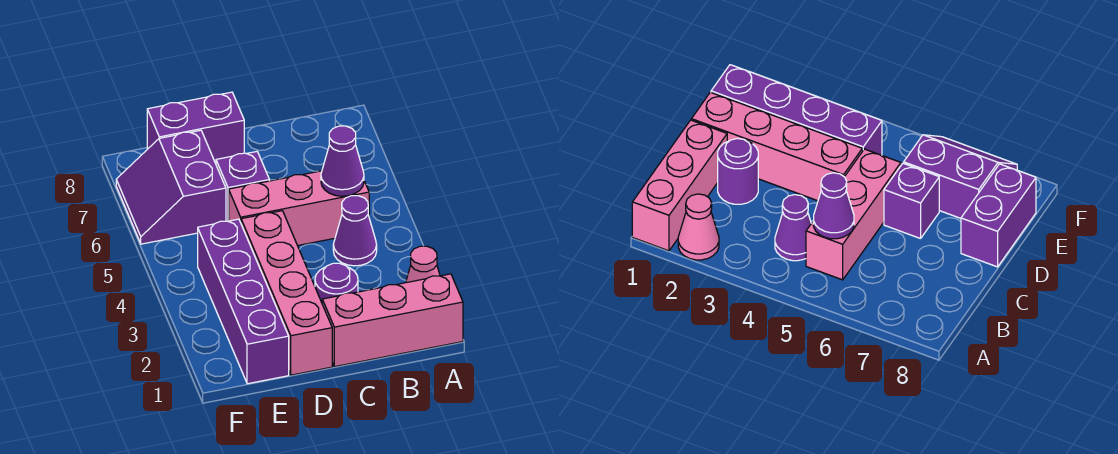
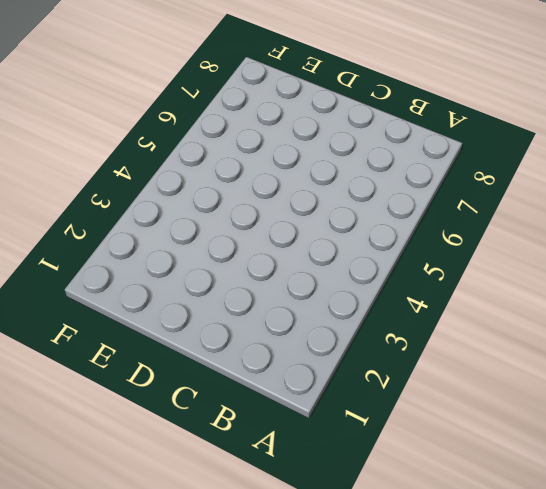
none -> pink 1x3 brick [322,274,463,367]
none -> pink 1x1 cone [406,246,440,283]

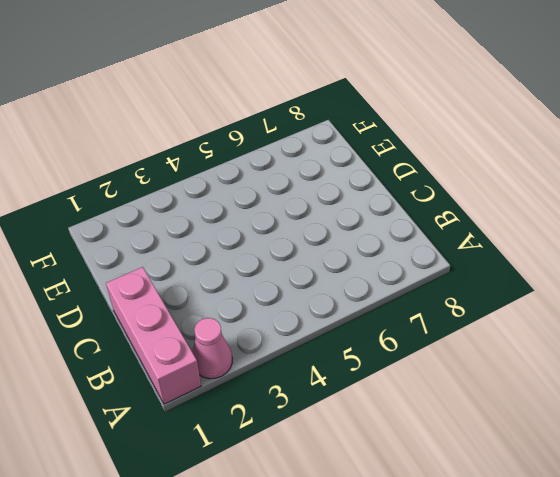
none -> purple 1x1 cone [333,196,377,266]
none -> pink 1x3 brick [229,171,369,246]

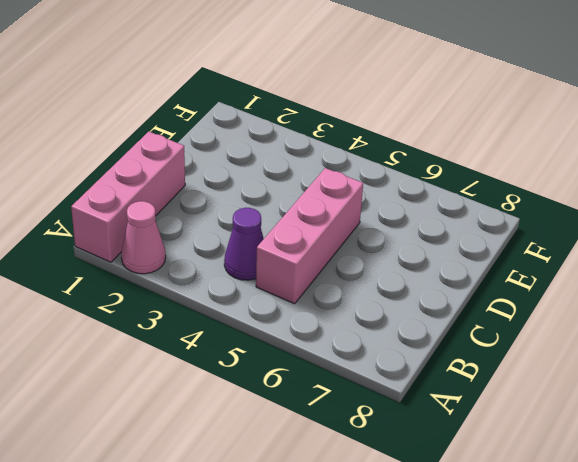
none -> purple 1x1 round brick [315,263,358,302]
none -> pink 1x4 brick [241,211,332,375]

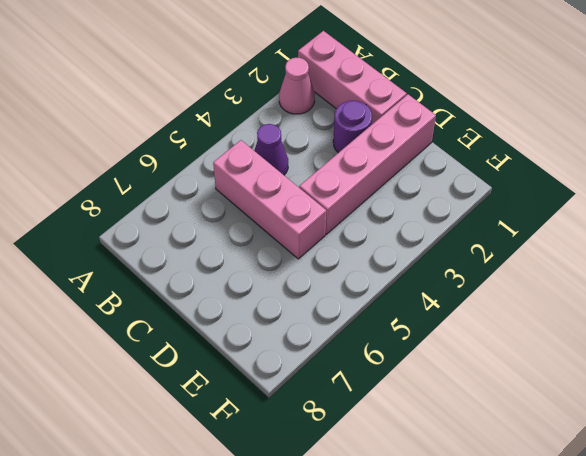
none -> purple 1x1 brick [216,152,269,221]
none -> purple 1x2 brick [147,92,244,164]

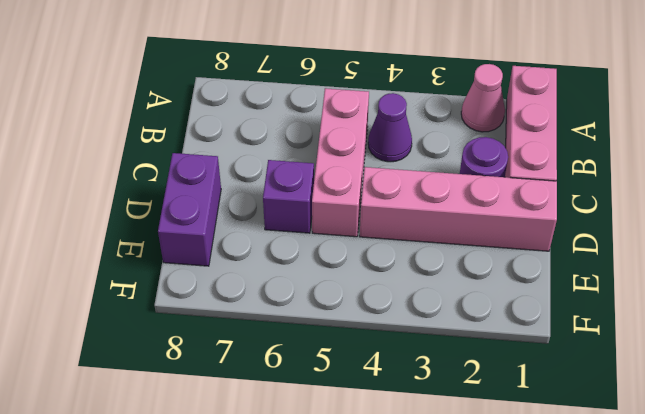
none -> purple 1x4 brick [198,219,289,384]
none -> purple 2x2 slope [116,130,226,244]

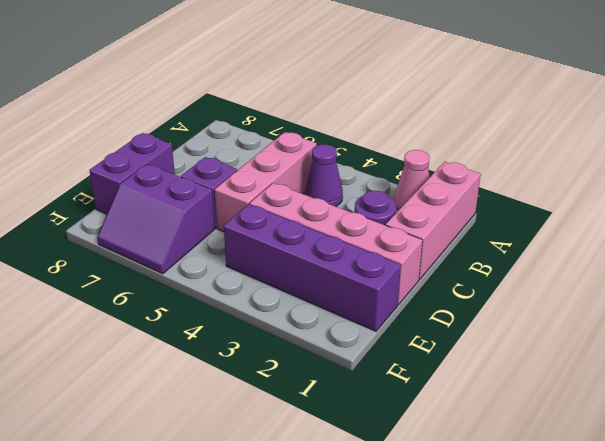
none -> purple 1x1 cone [321,126,364,196]

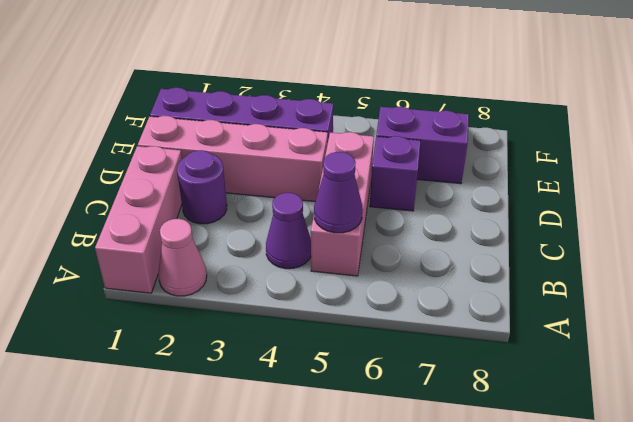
none -> purple 1x2 brick [147,92,244,164]

